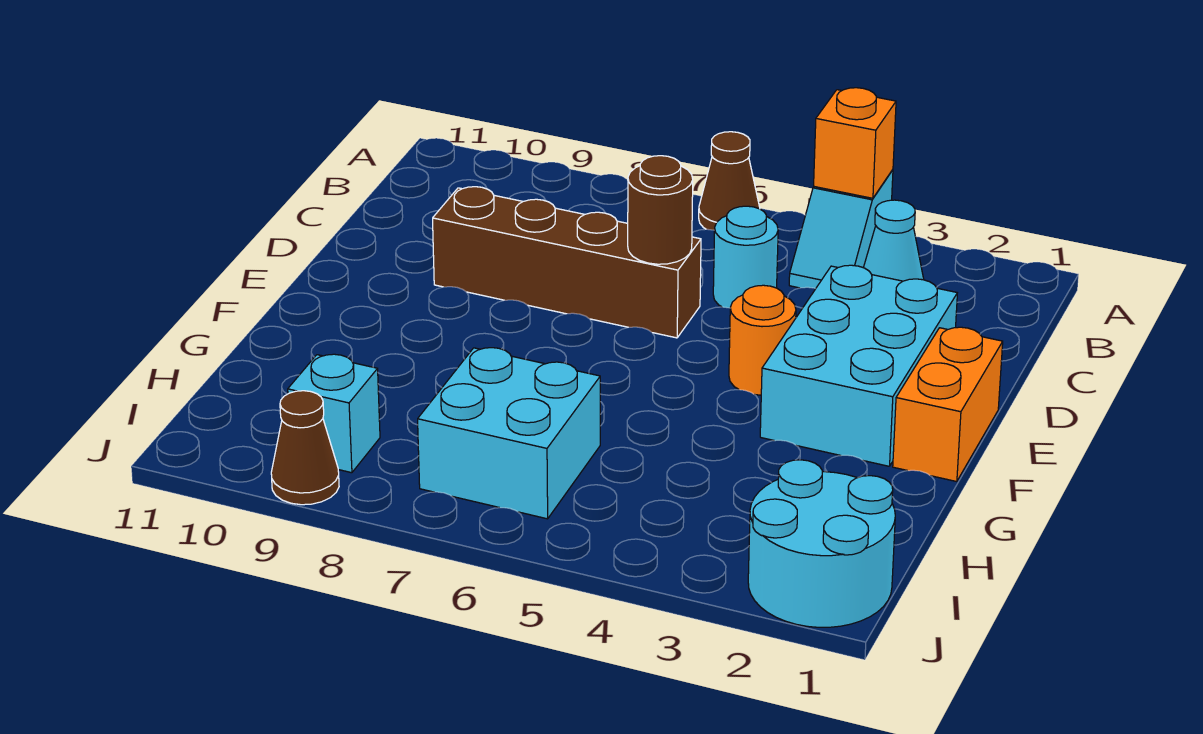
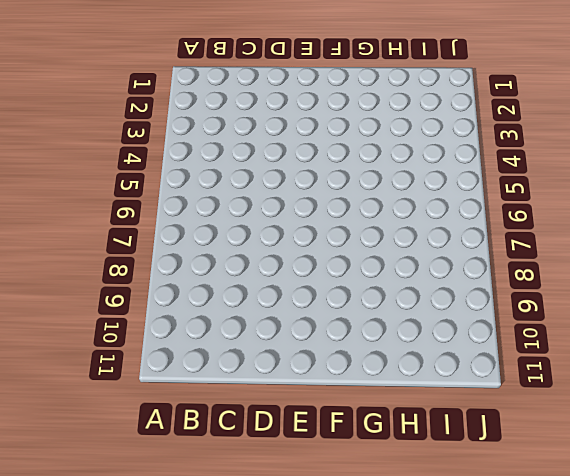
none -> cyan 1x2 slope [789,170,893,289]
none -> brown 1x1 cone [699,132,760,230]
none -> cyan 1x1 cone [863,200,924,281]

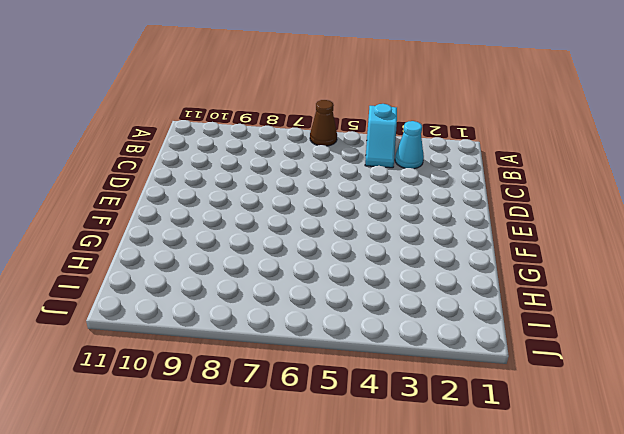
none -> cyan 1x1 round brick [713,206,778,308]
none -> cyan 2x3 brick [760,265,957,466]
none -> brown 1x4 brick [433,187,701,338]

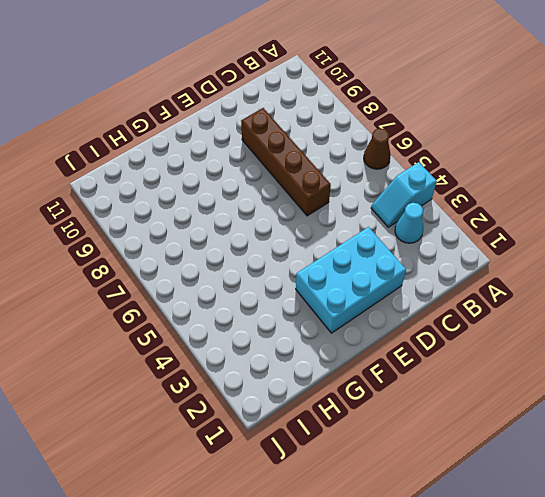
none -> cyan 1x1 round brick [713,206,778,308]
none -> orange 1x2 brick [893,327,1003,482]
none -> orange 1x1 round brick [729,285,796,395]

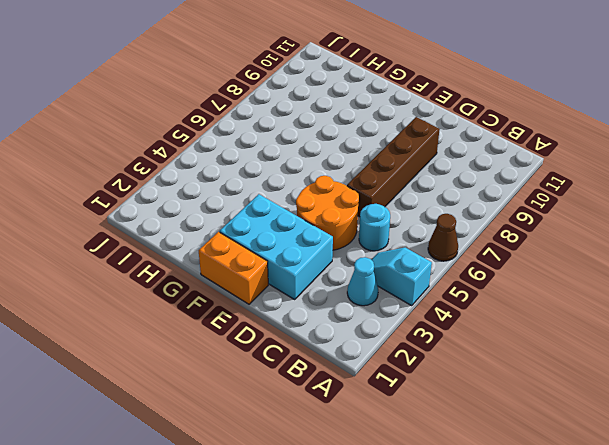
orange 2x2 round brick [296,176,359,250] -> orange 1x1 round brick [729,285,796,395]
none -> cyan 2x2 brick [418,348,600,519]
none -> cyan 2x2 round brick [748,460,895,627]
none -> cyan 1x1 brick [288,354,380,473]

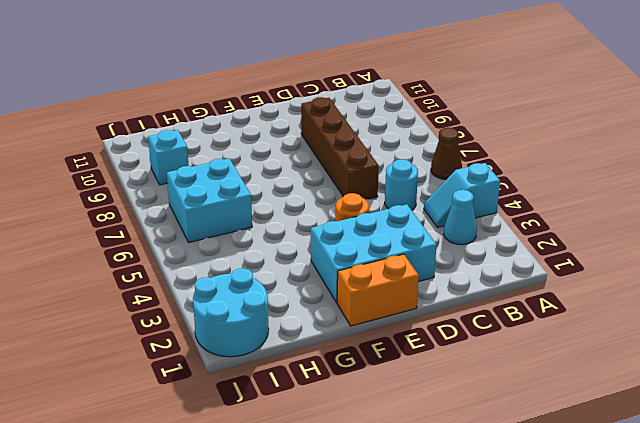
none -> brown 1x1 cone [271,391,339,505]
none -> orange 1x1 brick [814,88,896,198]
none -> brown 1x1 round brick [628,156,693,264]

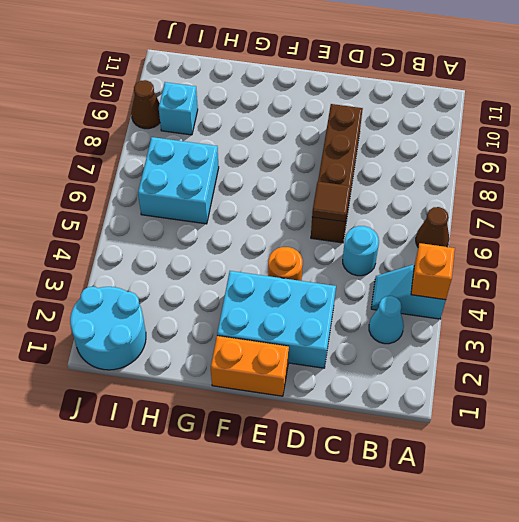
brown 1x1 tile [312,182,351,222] -> brown 1x1 round brick [628,156,693,264]

